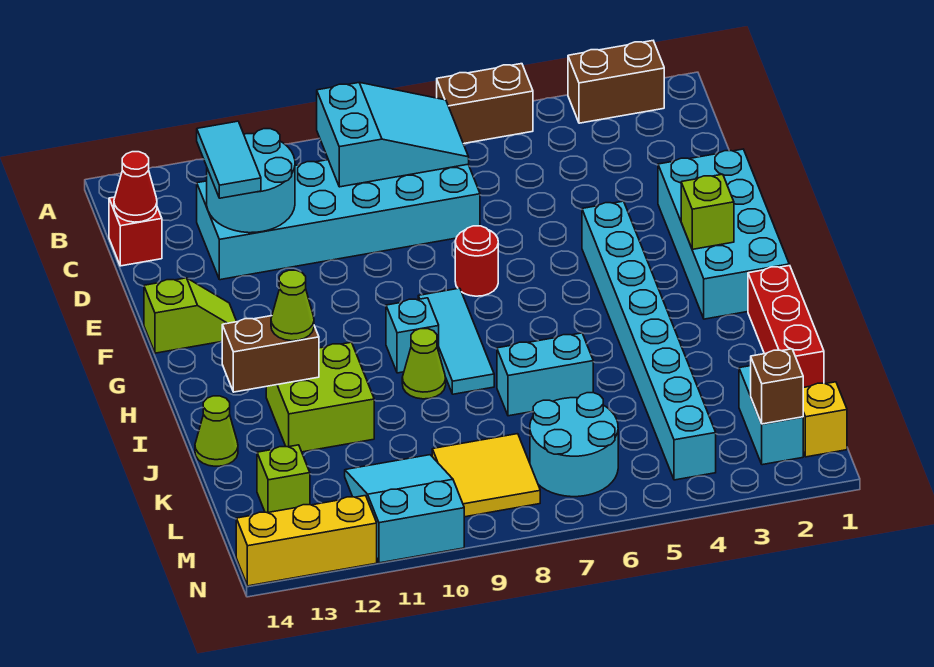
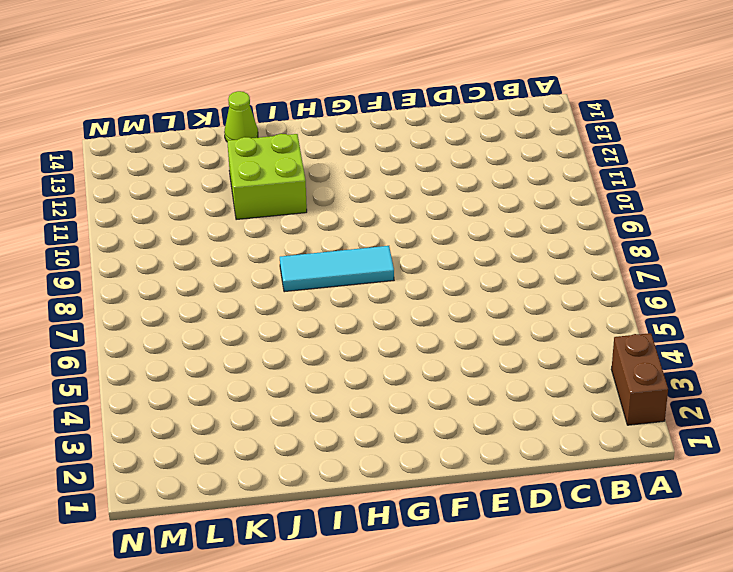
none -> brown 1x2 brick [437,64,533,144]
none -> cyan 2x6 brick [197,160,480,280]
none -> red 1x1 brick [109,197,162,266]
none -> cyan 2x4 brick [658,149,789,319]

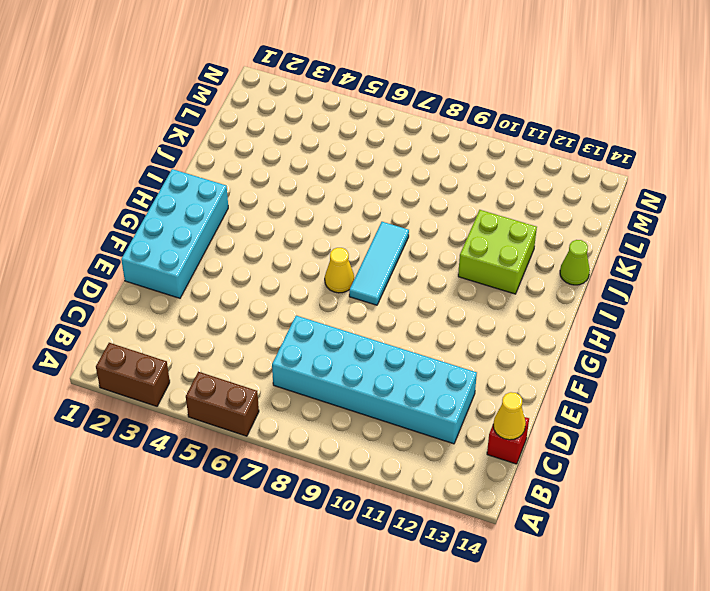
yellow 1x1 cone [493,392,526,440] -> red 1x1 cone [114,152,157,222]
yellow 1x1 cone [325,248,354,293] -> none
none -> cyan 1x8 brick [582,201,716,480]
none -> red 1x1 round brick [455,226,498,296]
none -> lime 1x2 slope [144,278,237,353]
none -> cyan 1x1 brick [386,298,439,373]

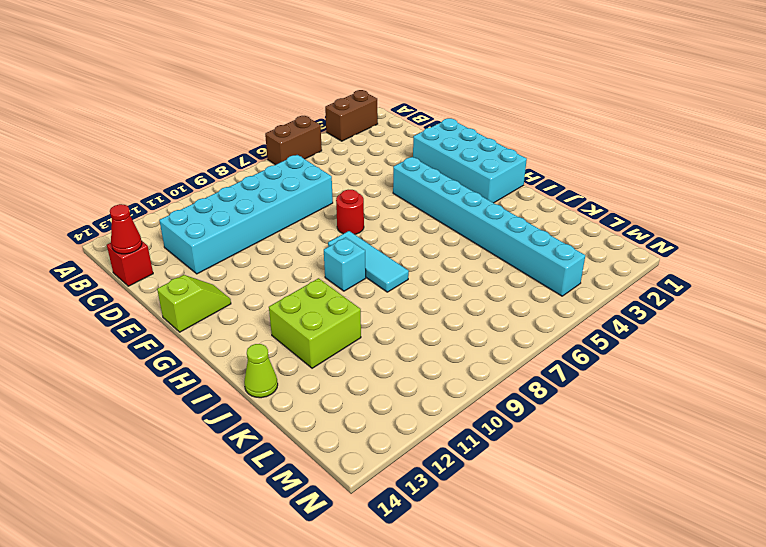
none -> red 1x3 brick [748,265,824,388]
none -> lime 1x1 cone [402,329,446,399]
none -> cyan 1x2 brick [497,333,593,416]
none -> cyan 1x2 brick [739,366,803,465]

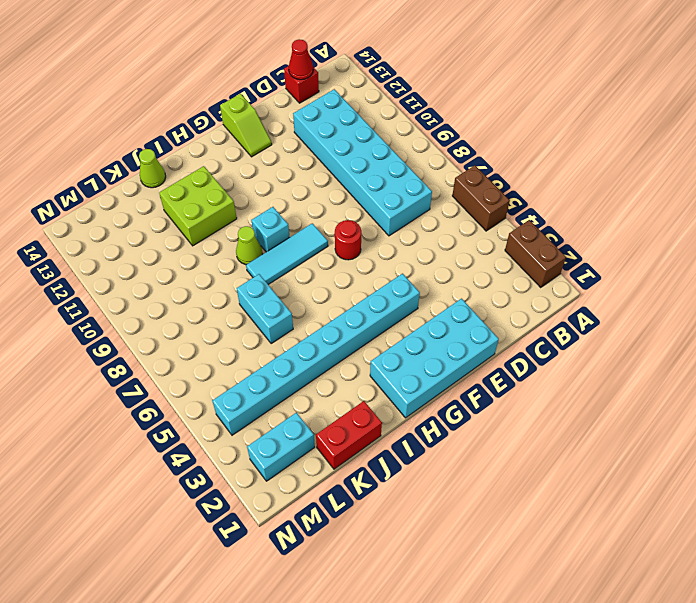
red 1x2 brick [316,401,382,469] -> red 1x3 brick [748,265,824,388]
none -> cyan 2x2 round brick [530,393,618,497]
none -> yellow 2x2 tile [432,434,540,517]
none -> cyan 2x3 slope [345,455,464,563]
none -> lime 1x1 brick [257,445,310,513]

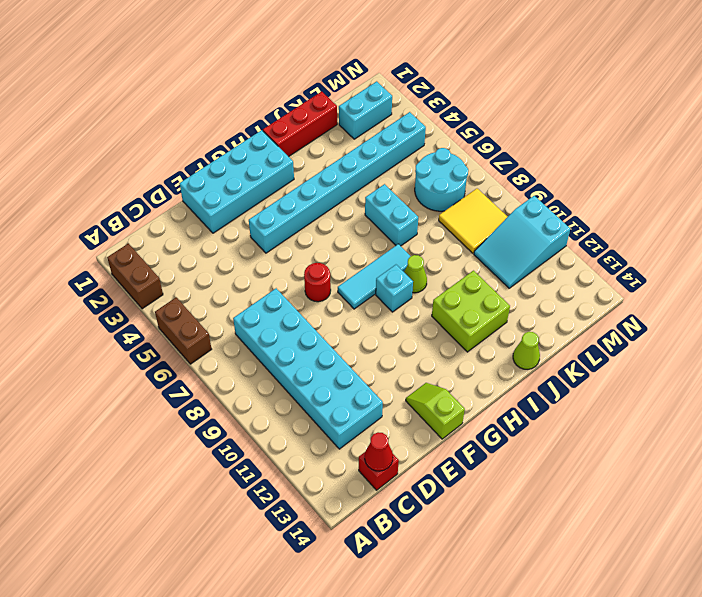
none -> lime 1x1 brick [257,445,310,513]
none -> yellow 1x1 brick [803,382,847,457]
none -> yellow 1x3 brick [236,496,377,586]
none -> cyan 2x3 slope [317,83,469,187]

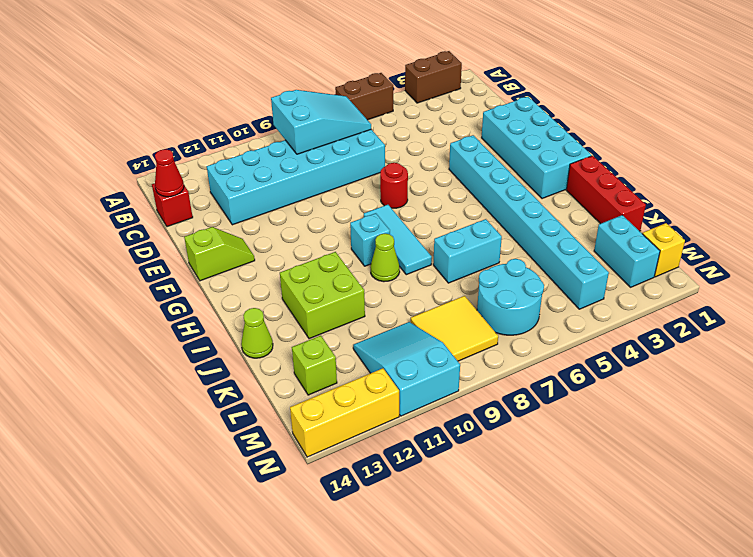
none -> cyan 2x2 round brick [207,129,295,233]
none -> lime 1x1 brick [681,174,734,249]
none -> brown 1x2 brick [222,316,319,392]
none -> brown 1x1 brick [751,349,803,424]

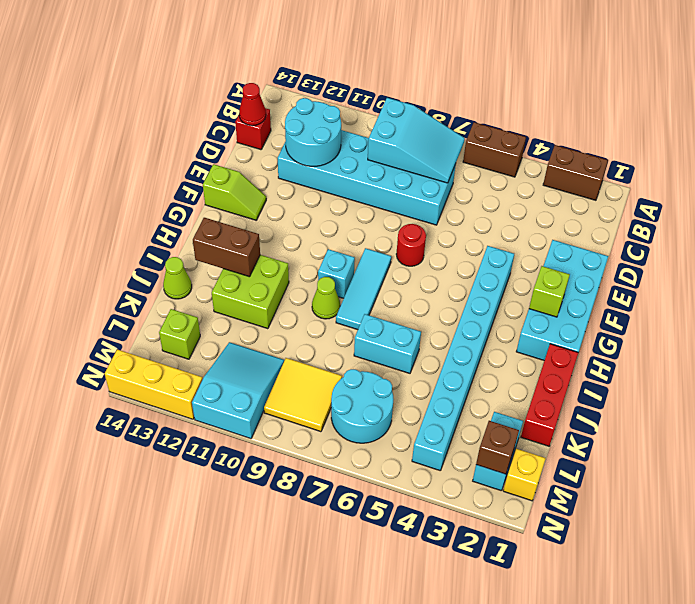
none -> cyan 1x2 tile [197,121,261,198]
none -> lime 1x1 cone [271,270,314,341]

